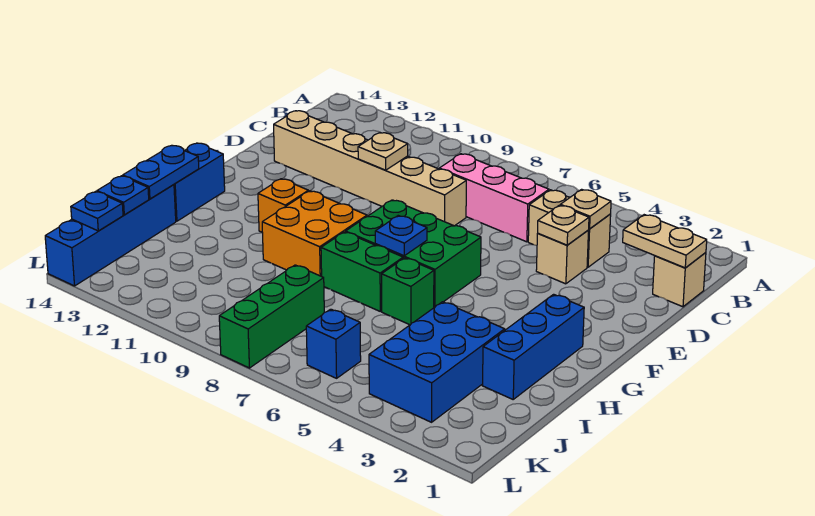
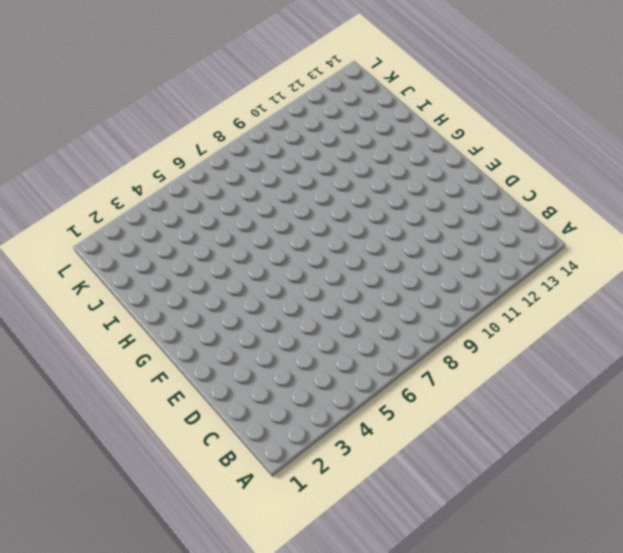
none -> tan 1x1 brick [653,252,706,307]
none -> tan 1x2 brick [528,190,611,267]
none -> pink 1x3 brick [439,154,549,242]

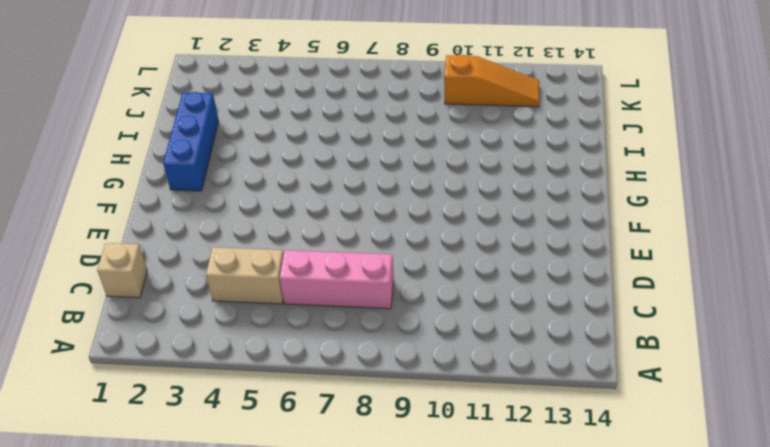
orange 1x3 slope [444,54,539,107] -> none
none -> tan 1x1 brick [536,230,589,284]
none -> tan 1x6 brick [274,111,466,226]
none -> green 2x3 brick [346,200,481,307]

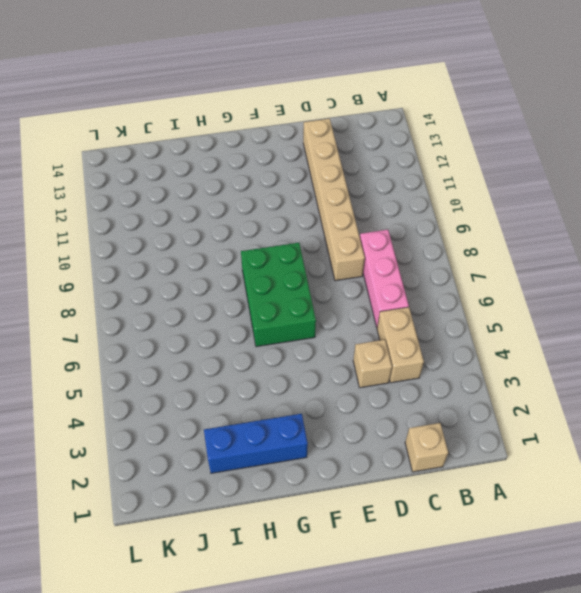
none -> orange 2x2 brick [262,191,367,276]
none -> orange 1x1 brick [258,179,308,232]
none -> blue 1x2 brick [174,143,225,221]

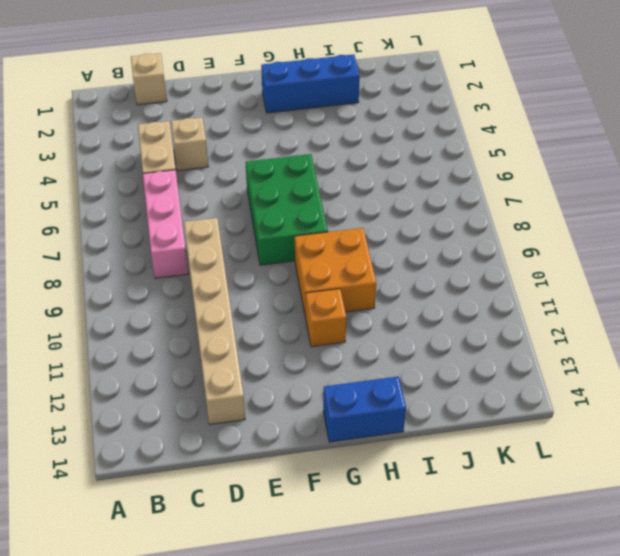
none -> green 1x1 brick [382,258,434,325]
none -> green 1x2 brick [321,232,403,311]
none -> blue 2x3 brick [369,302,505,422]

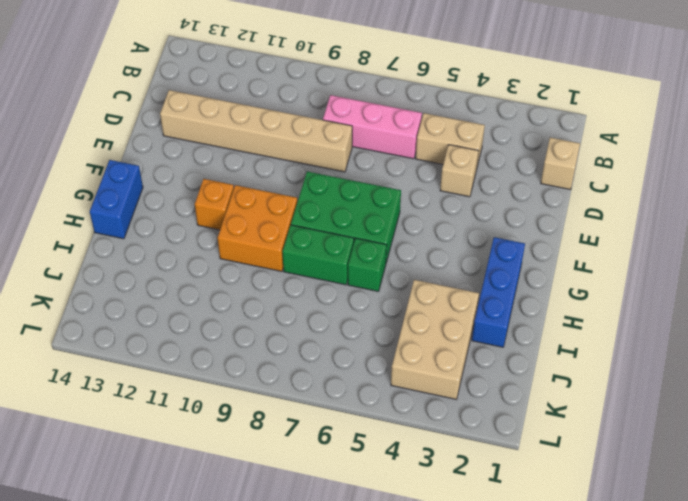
tan 2x3 brick [391,280,479,399] -> blue 2x3 brick [369,302,505,422]
none -> blue 1x4 brick [45,185,176,286]
none -> green 1x3 brick [219,265,324,368]
none -> blue 1x1 brick [306,309,361,378]

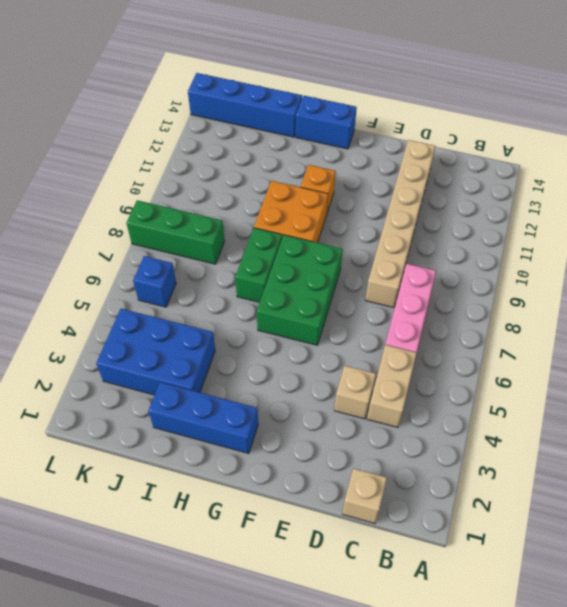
none -> green 1x1 brick [382,258,434,325]
none -> tan 1x2 plate [623,215,707,268]
none -> tan 1x1 plate [560,189,611,229]

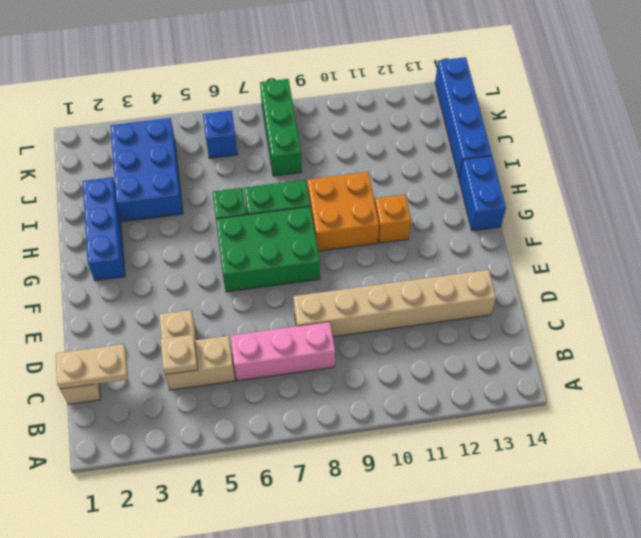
none -> tan 1x1 plate [538,205,589,245]
none -> tan 1x1 plate [358,133,408,170]
none -> blue 1x1 plate [375,216,427,256]

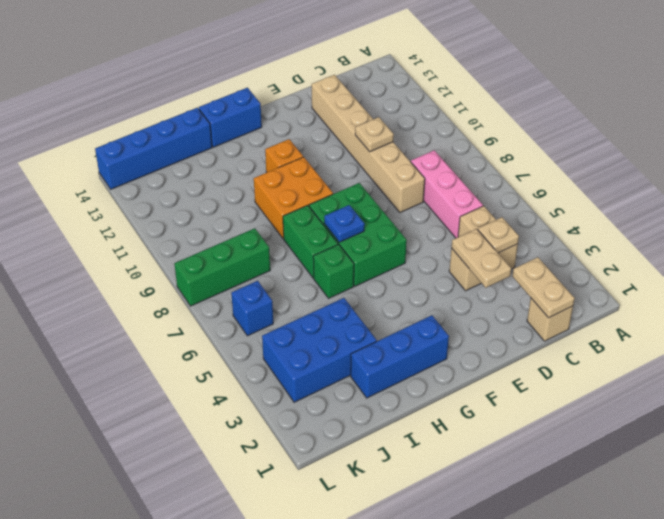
tan 1x2 plate [451,229,511,288] -> tan 1x1 plate [538,205,589,245]
none -> blue 1x2 plate [123,146,199,199]
none -> blue 1x1 plate [97,176,149,215]
none -> blue 1x1 plate [71,191,123,231]

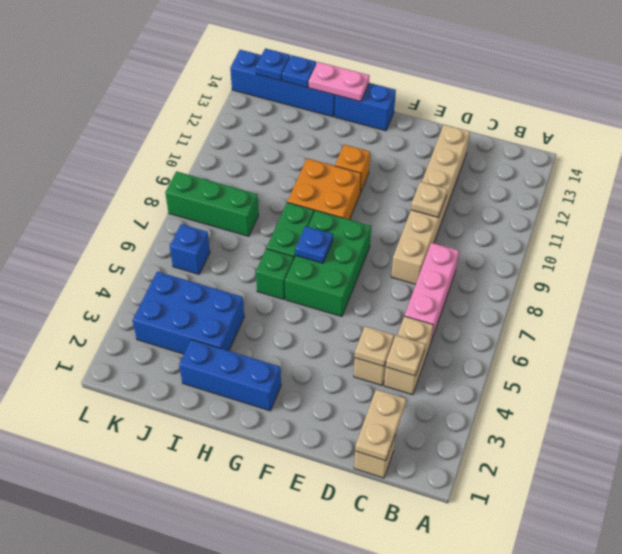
pink 1x2 plate [309,62,370,102] -> blue 1x2 plate [123,146,199,199]

